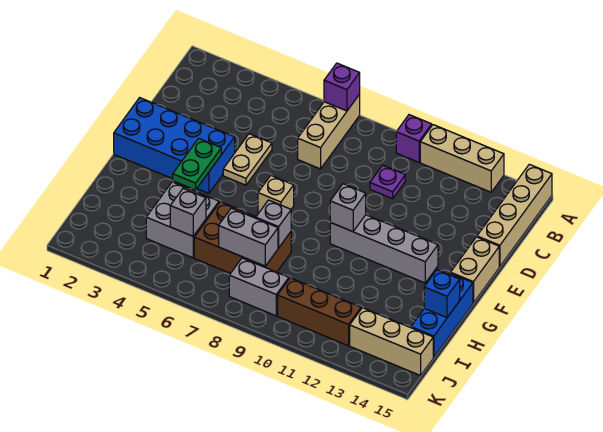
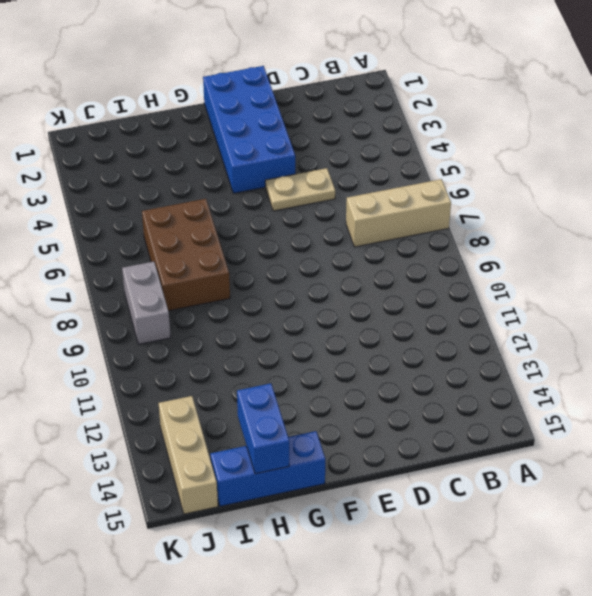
blue 1x2 brick [237,383,289,474] -> blue 1x1 brick [424,270,460,318]
none -> purple 1x1 brick [396,115,432,162]
none -> tan 1x3 brick [420,125,504,192]
none -> tan 1x4 brick [477,164,552,267]

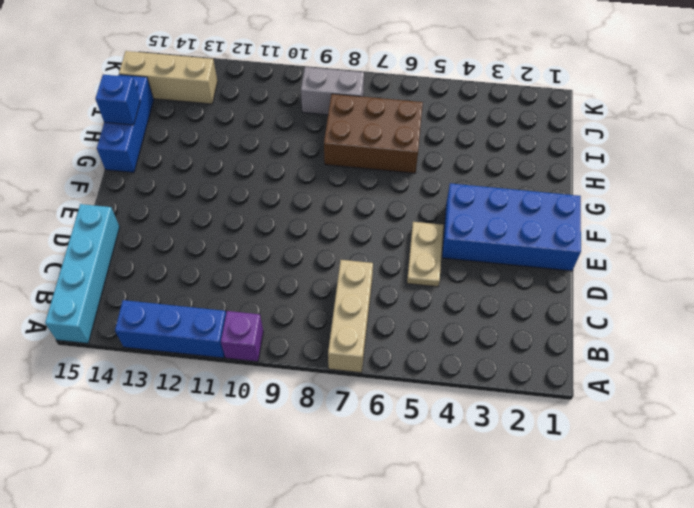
blue 1x3 brick [115,300,226,358] -> tan 1x3 brick [420,125,504,192]
cyan 1x4 brick [45,204,120,343] -> tan 1x4 brick [477,164,552,267]
none -> purple 1x1 plate [370,165,405,199]
none -> tan 1x2 brick [451,237,499,303]
none -> tan 1x1 brick [258,176,294,214]

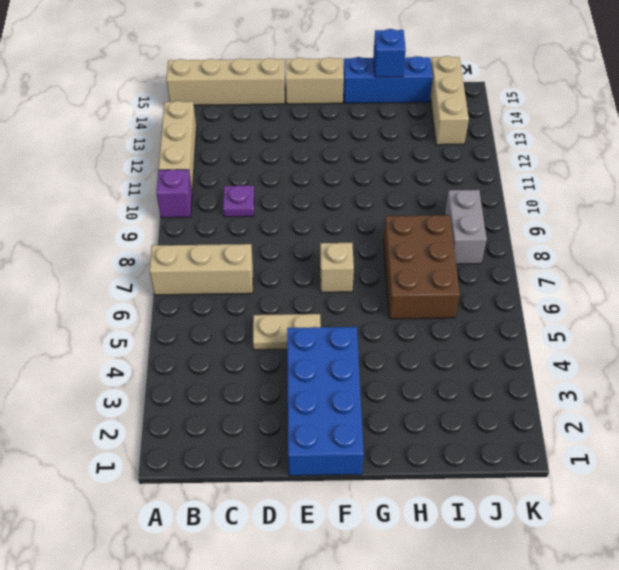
none -> grey 1x4 brick [330,215,438,283]
none -> grey 2x2 brick [146,182,219,258]
none -> brown 1x3 brick [278,278,361,346]

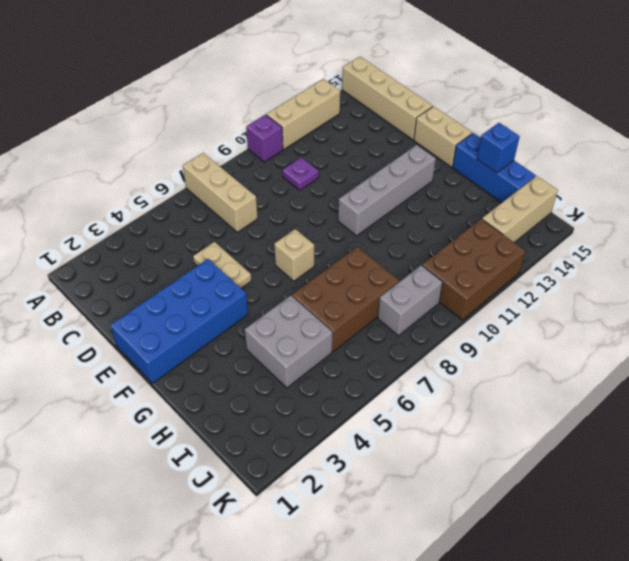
brown 2x3 brick [422,219,525,320] -> brown 1x3 brick [278,278,361,346]
none -> purple 1x1 brick [324,63,360,111]
none -> green 1x2 plate [173,138,221,190]
none -> grey 1x1 brick [330,184,366,232]

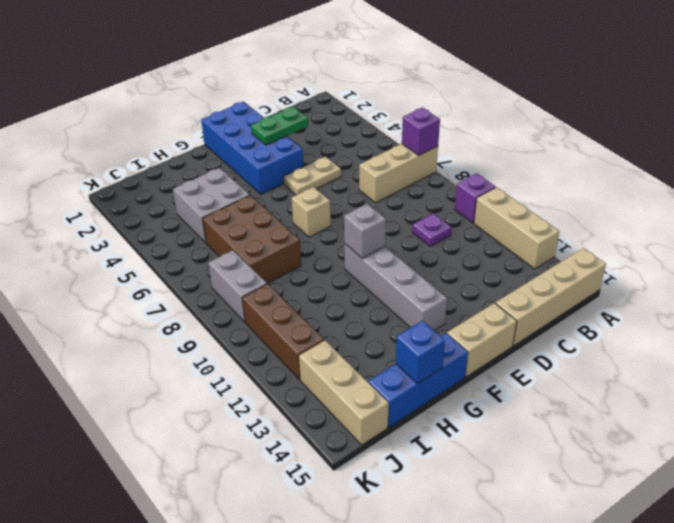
green 1x2 plate [251,107,308,145] -> green 1x2 plate moved to [173,138,221,190]
none -> grey 1x1 brick [256,200,291,248]
none -> grey 1x1 brick [170,188,206,236]
none -> grey 1x2 brick [219,208,278,266]

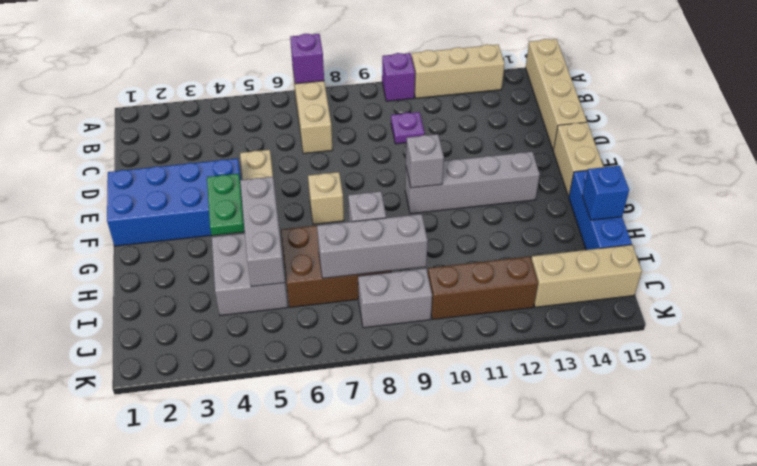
grey 1x3 brick [240,177,285,287] -> grey 1x1 brick [170,188,206,236]
grey 1x3 brick [317,214,428,278] -> grey 1x2 brick [219,208,278,266]

